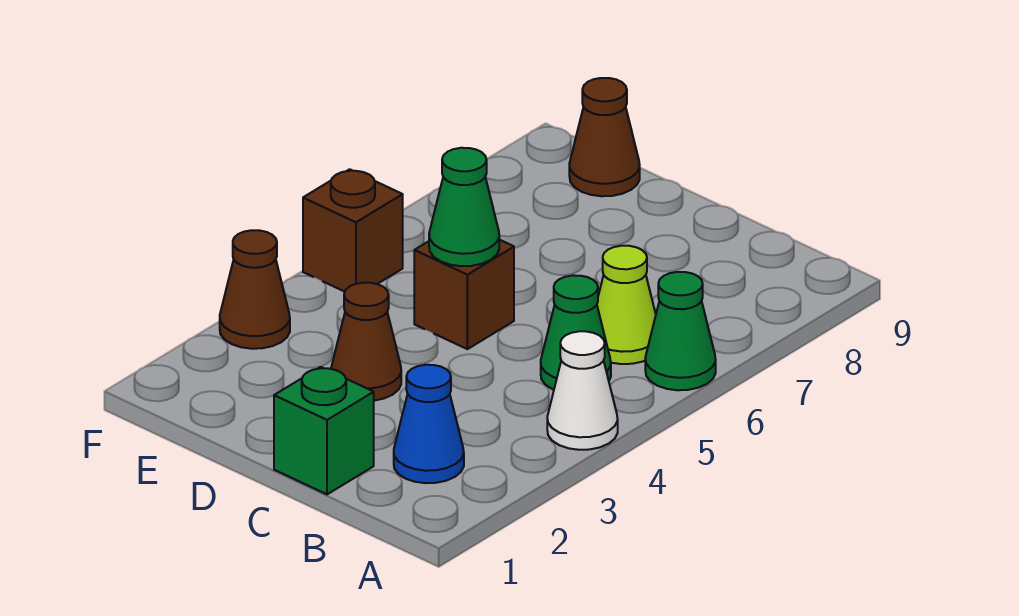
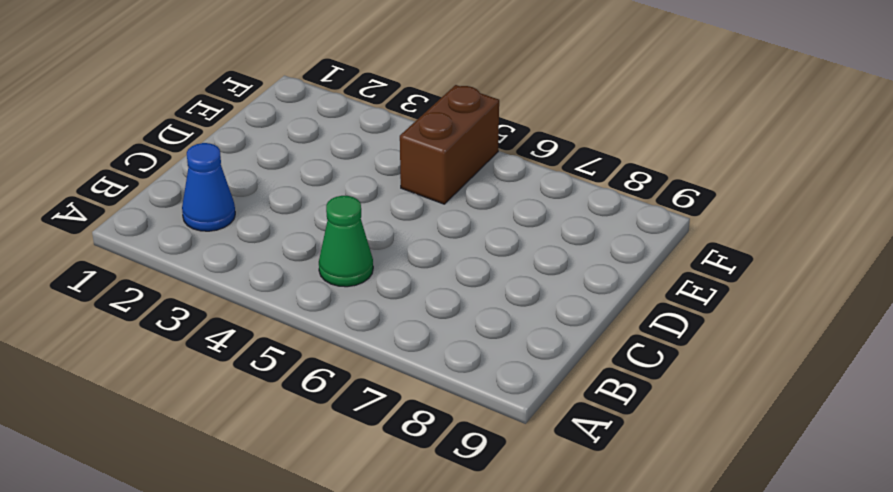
brown 1x2 brick [400,85,499,204] -> brown 1x1 brick [303,169,403,292]
none -> white 1x1 cone [547,331,618,450]
none -> green 1x1 cone [645,272,716,390]
none -> lime 1x1 cone [597,246,656,364]

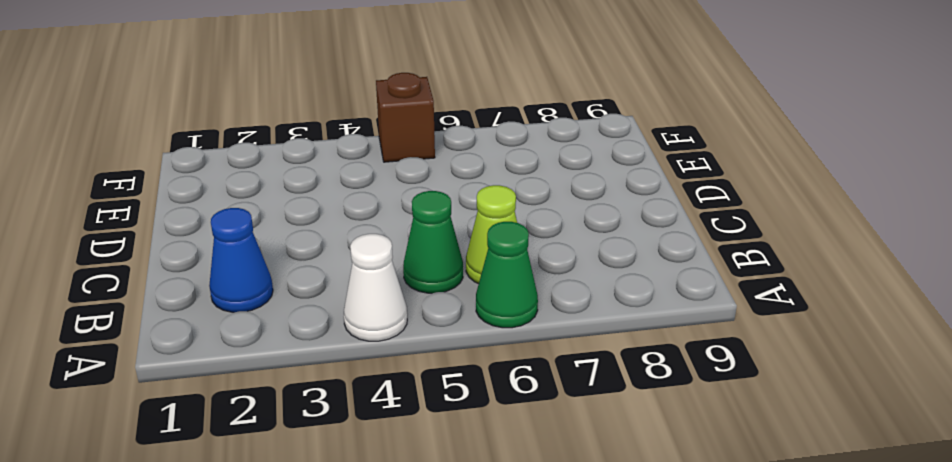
none -> green 1x1 brick [274,367,374,494]
none -> brown 1x1 cone [331,283,401,401]
none -> brown 1x1 brick [414,240,514,349]

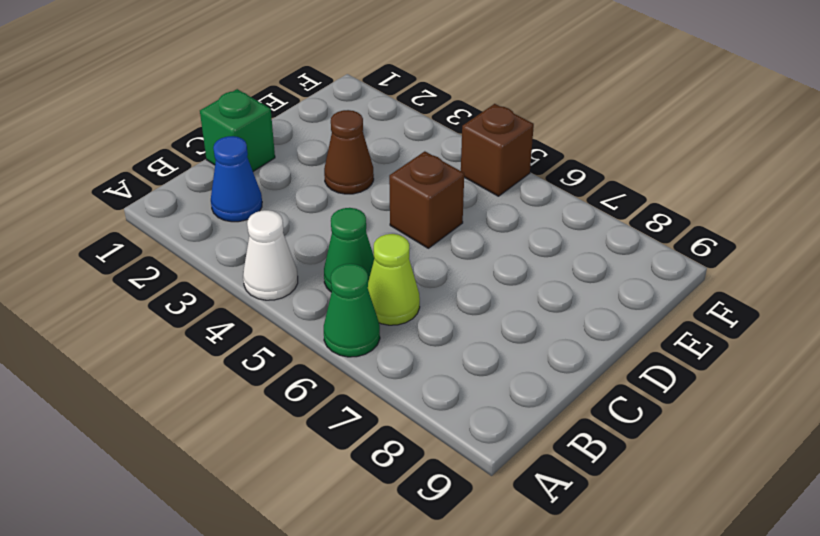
none -> brown 1x1 cone [569,78,640,196]
none -> brown 1x1 cone [220,230,290,349]
none -> green 1x1 cone [429,148,499,266]

